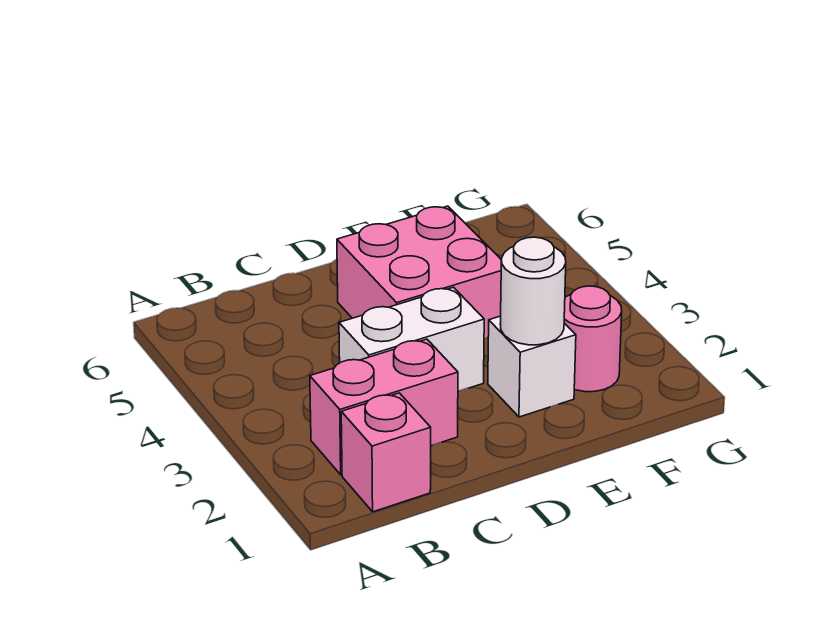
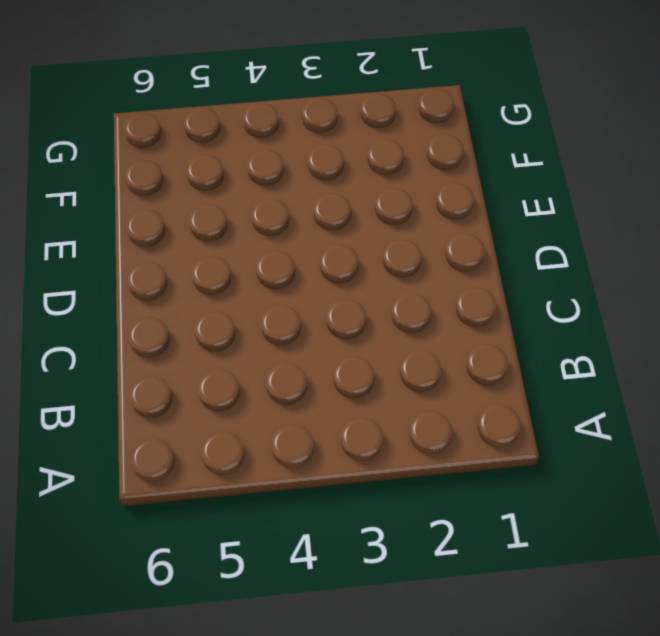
none -> pink 1x1 brick [341,393,431,512]
none -> pink 1x2 brick [310,339,458,475]

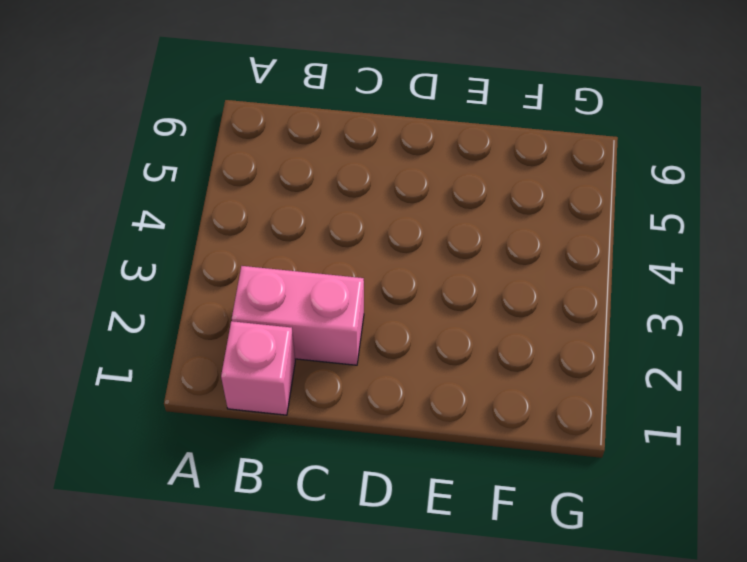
none -> white 1x2 brick [339,287,484,391]
none -> pink 2x2 brick [337,206,501,339]

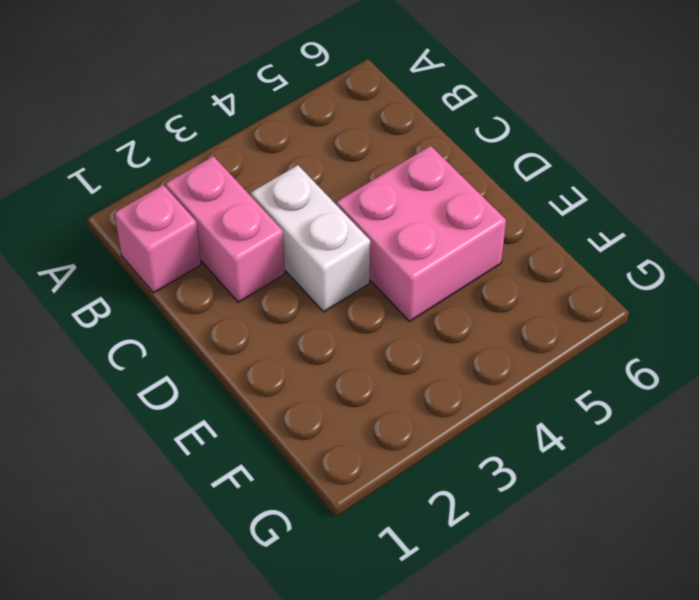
none -> white 1x1 brick [488,316,576,417]
none -> pink 1x1 round brick [564,286,622,392]

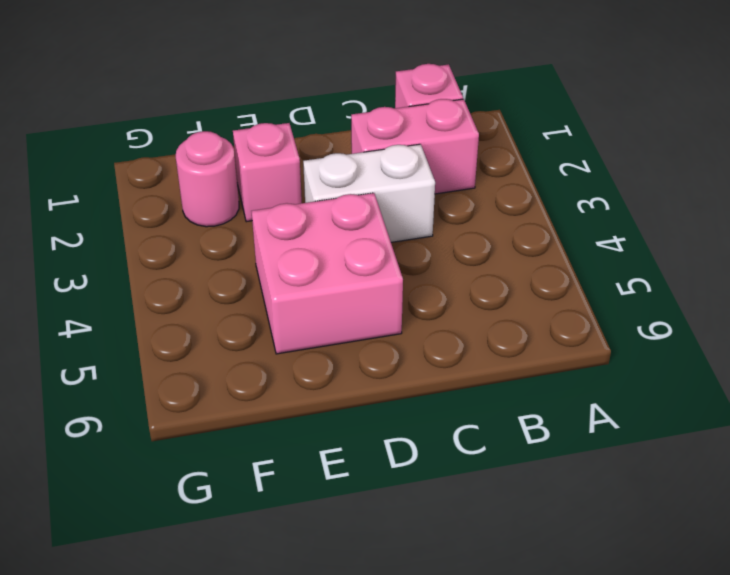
pink 1x1 brick [233,123,302,222] -> white 1x1 brick [488,316,576,417]
none -> white 1x1 round brick [500,237,566,345]

